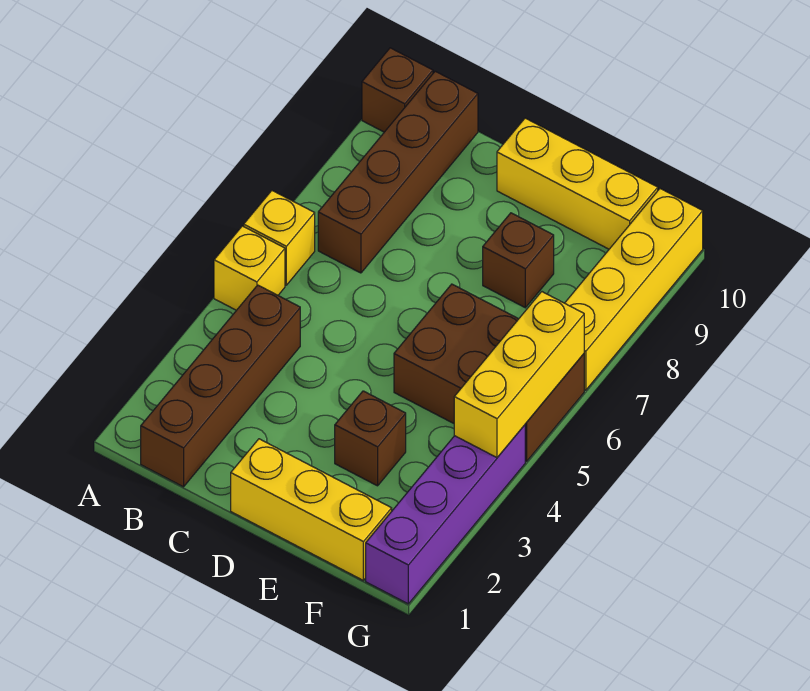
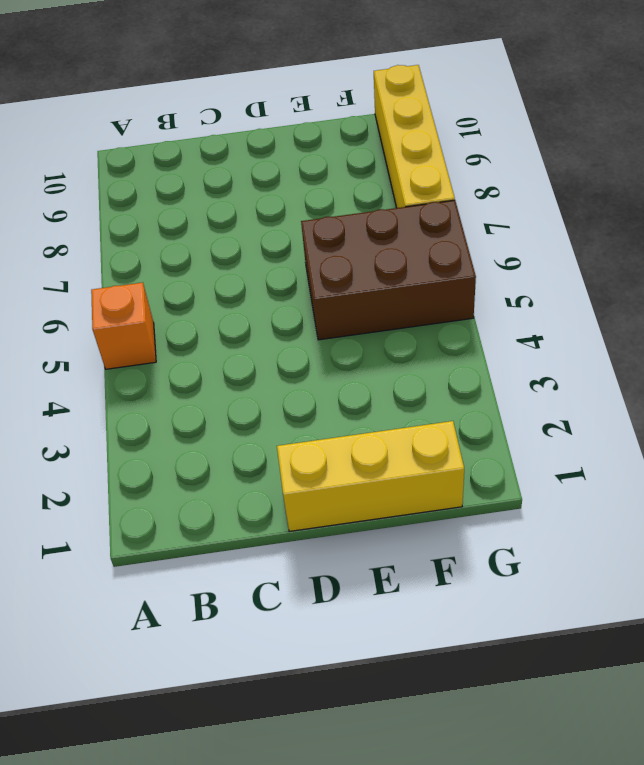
orange 1x1 brick [91,283,156,369] -> yellow 1x1 brick [214,226,285,310]
none -> yellow 1x1 brick [244,191,315,285]
none -> brown 1x1 brick [362,48,433,132]
none -> brown 1x4 brick [141,285,300,487]

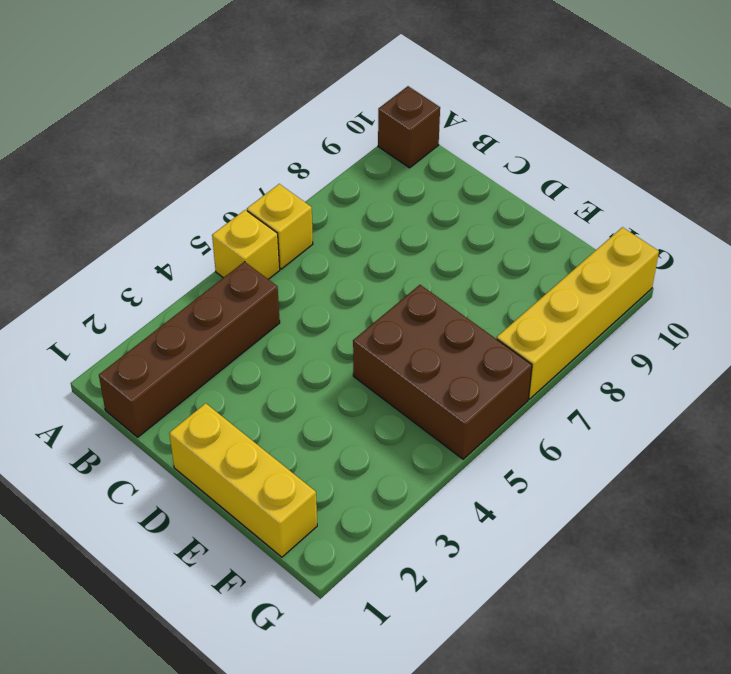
none -> brown 1x4 brick [318,71,478,273]
none -> yellow 1x3 brick [497,118,658,249]
none -> brown 1x1 brick [335,391,406,486]

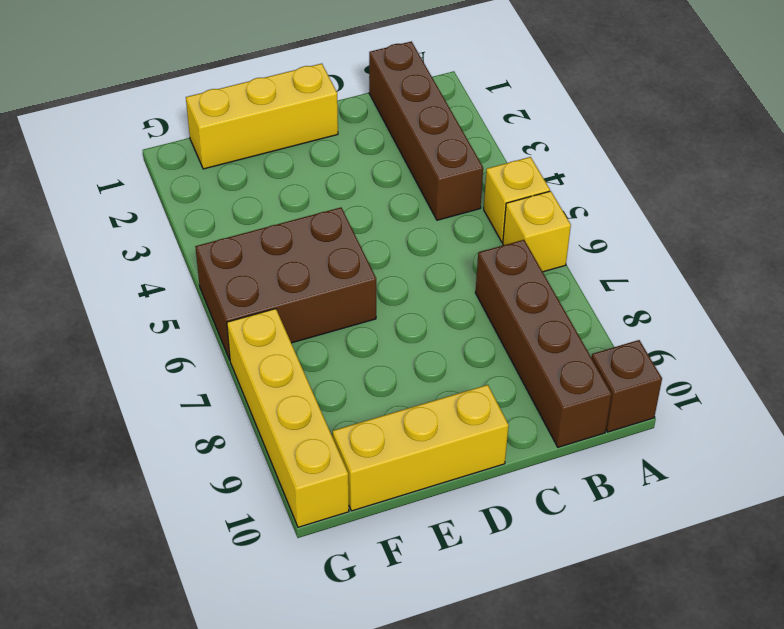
none -> brown 1x1 brick [335,391,406,486]
none -> brown 1x1 brick [483,213,554,308]
none -> purple 1x4 brick [366,425,525,604]

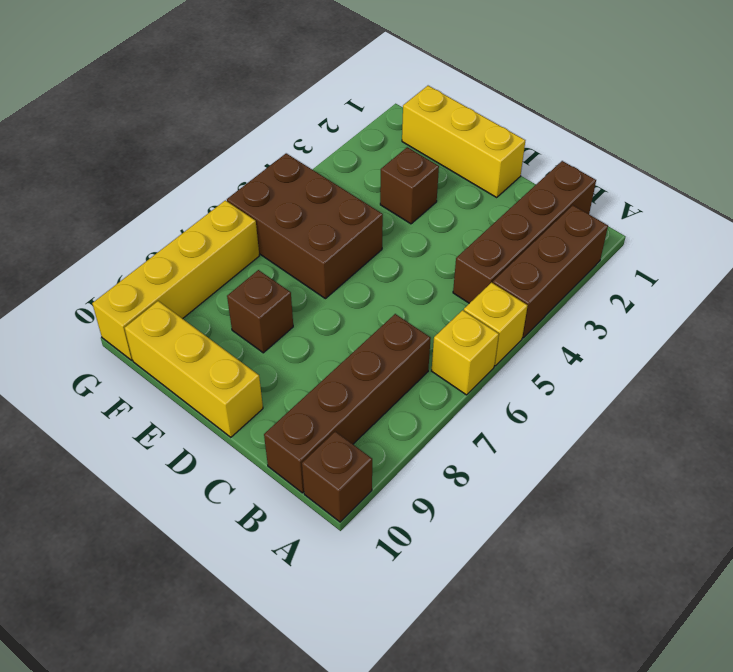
brown 1x3 brick [493,205,608,338] -> none
none -> purple 1x4 brick [366,425,525,604]
none -> yellow 1x3 brick [454,292,584,458]

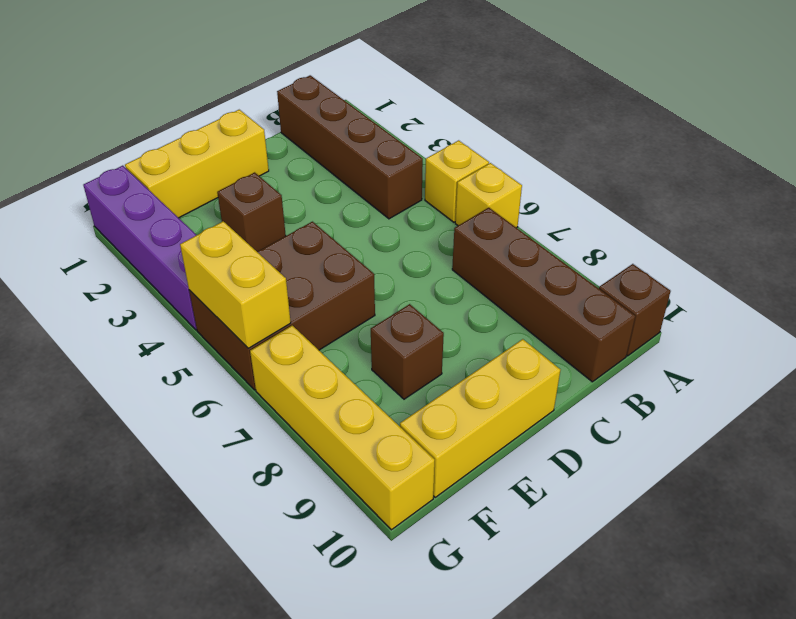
yellow 1x2 brick [180,221,291,349] -> yellow 1x3 brick [454,292,584,458]

